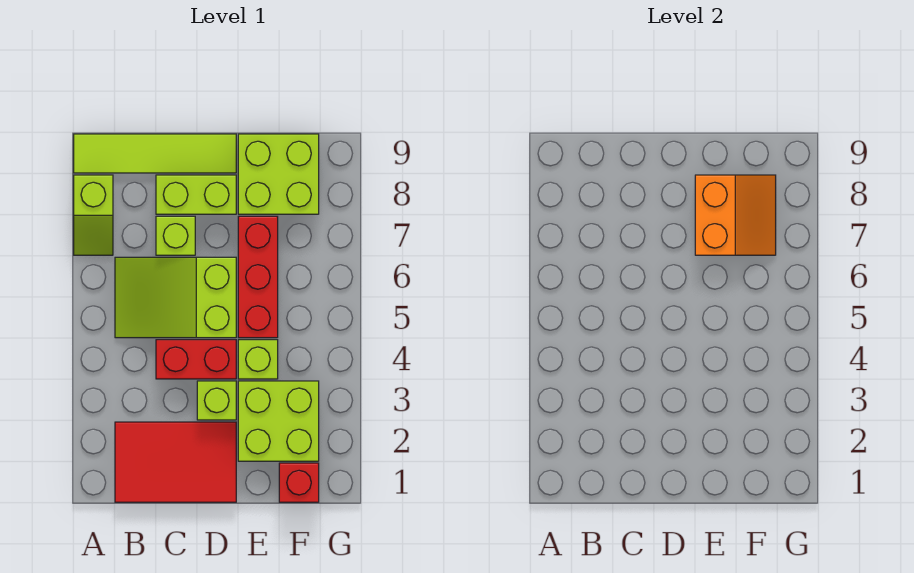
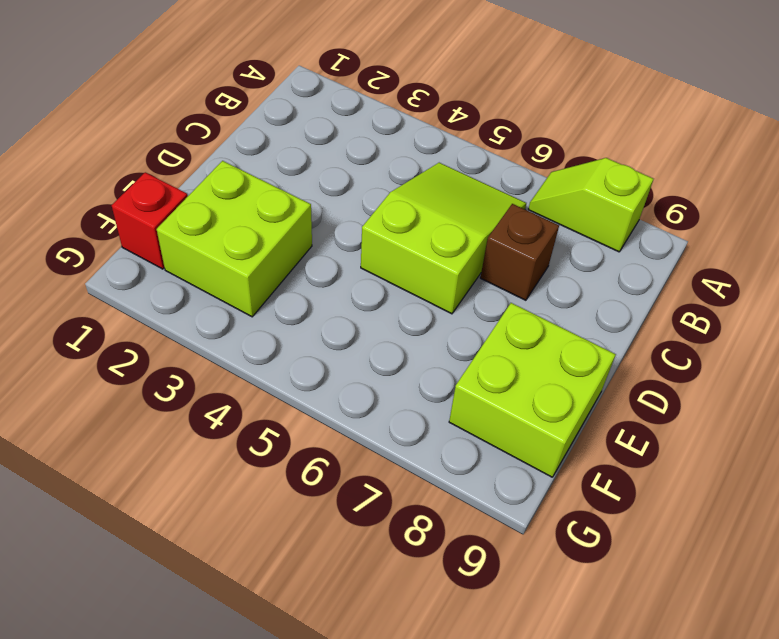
brown 1x1 brick [480,204,559,300] -> lime 1x1 brick [156,216,195,255]
none -> lime 1x4 tile [74,134,236,173]
none -> red 2x3 tile [115,422,236,502]
none -> red 1x2 brick [156,340,236,379]

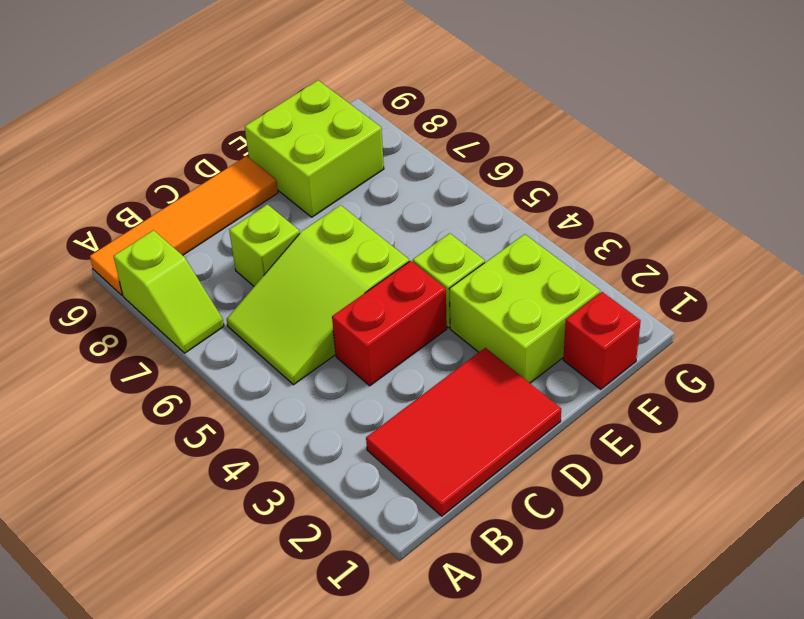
orange 1x4 tile [90,156,278,295] -> lime 1x4 tile [74,134,236,173]
none -> lime 1x2 brick [156,175,236,214]
none -> lime 1x1 brick [197,381,236,420]
none -> red 1x3 brick [238,216,278,338]

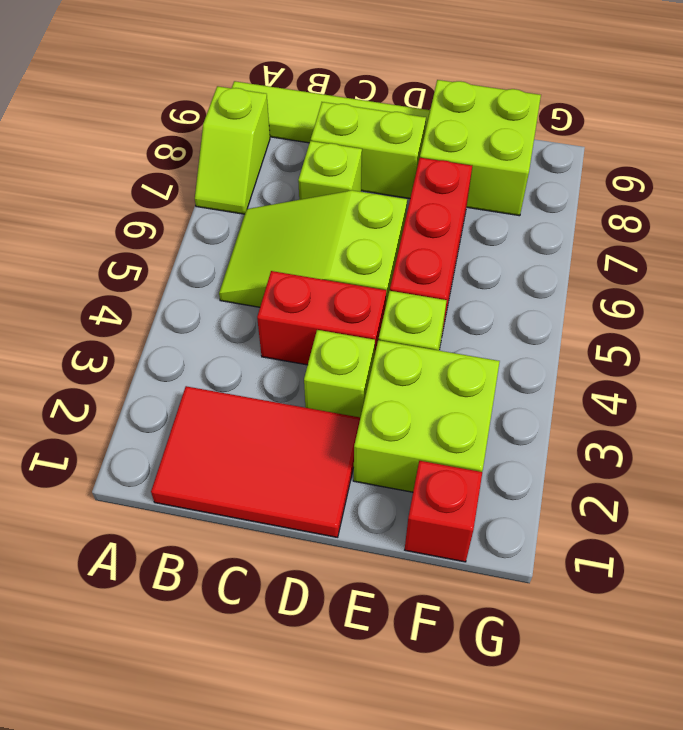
none -> orange 2x2 slope [695,175,776,255]

